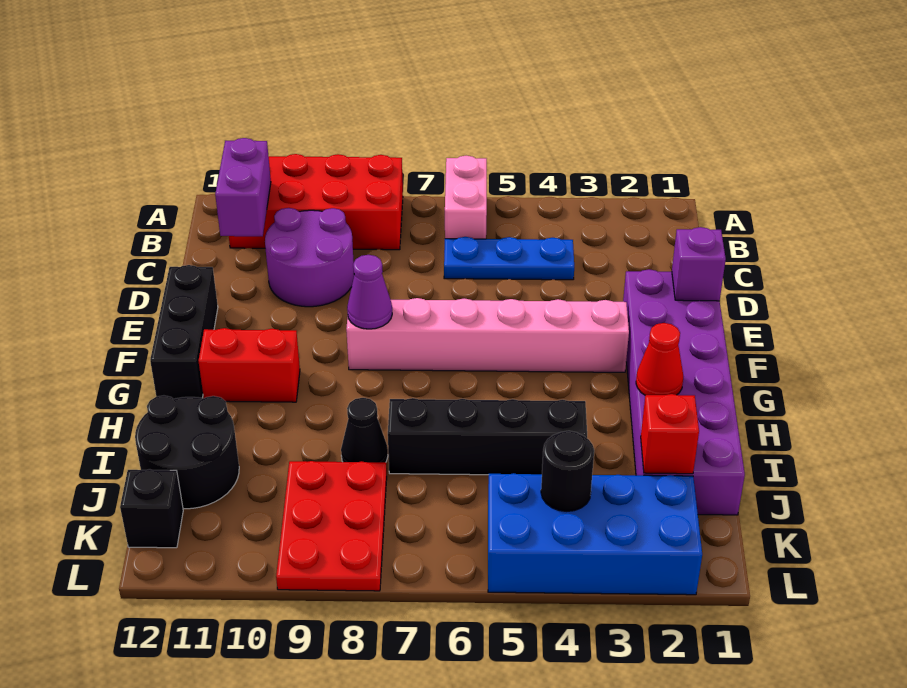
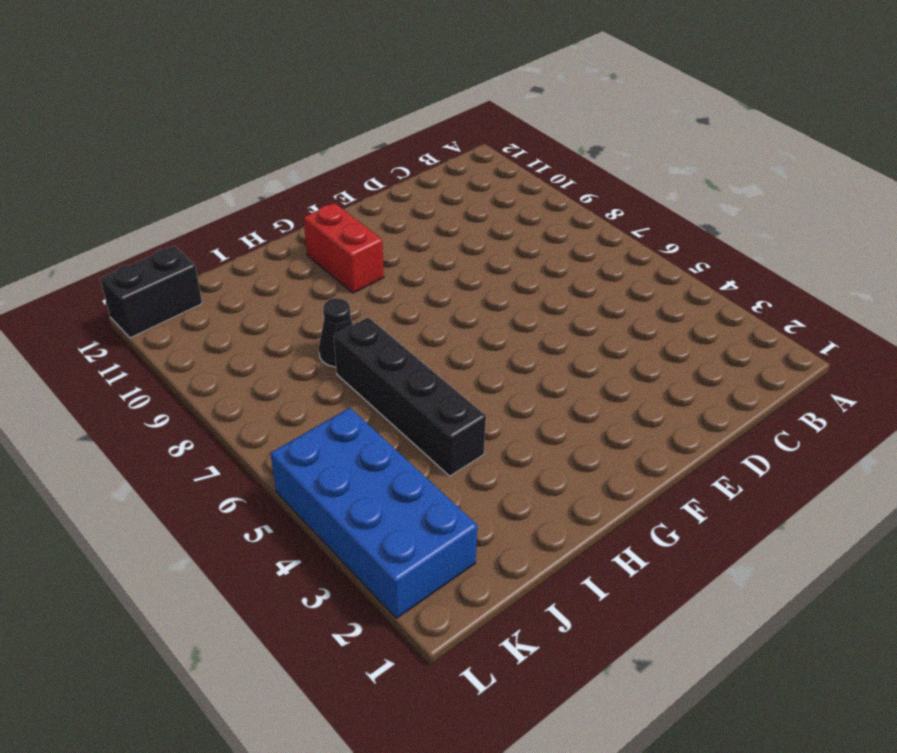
black 1x2 brick [100,246,202,338] -> black 1x1 brick [120,469,183,548]
none -> pink 1x2 brick [445,156,487,239]
none -> red 2x4 brick [229,154,403,250]
none -> blue 1x3 plate [444,237,574,280]

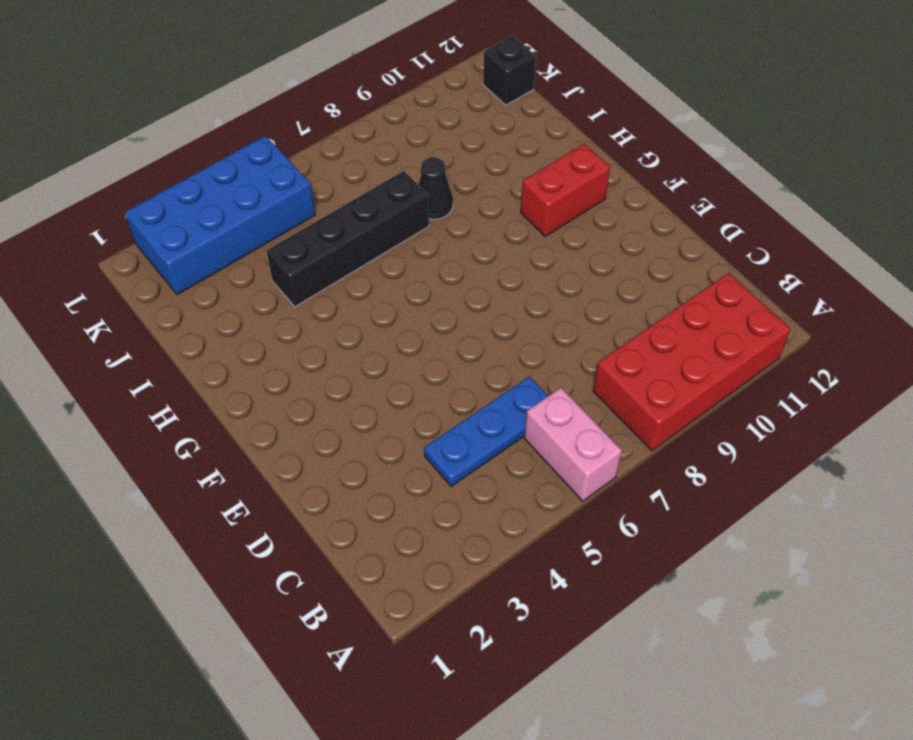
none -> purple 2x2 round brick [265,208,354,307]
none -> purple 2x6 brick [623,269,745,515]
none -> black 1x3 brick [150,265,218,399]

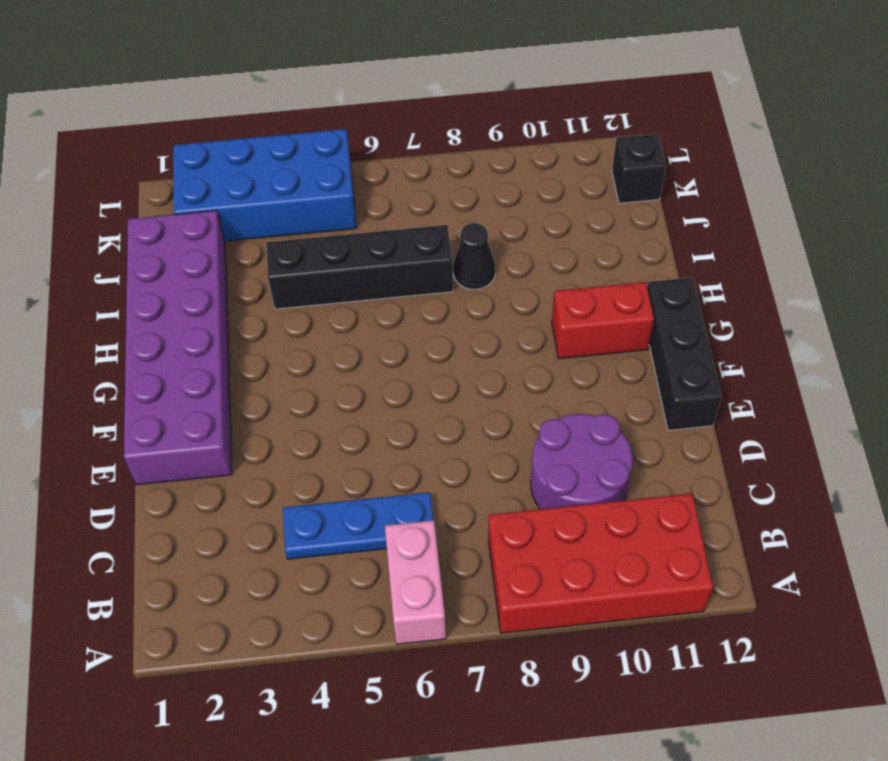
none -> pink 1x6 brick [346,298,629,372]
none -> black 2x2 round brick [135,396,239,509]
none -> red 2x3 plate [276,461,387,591]

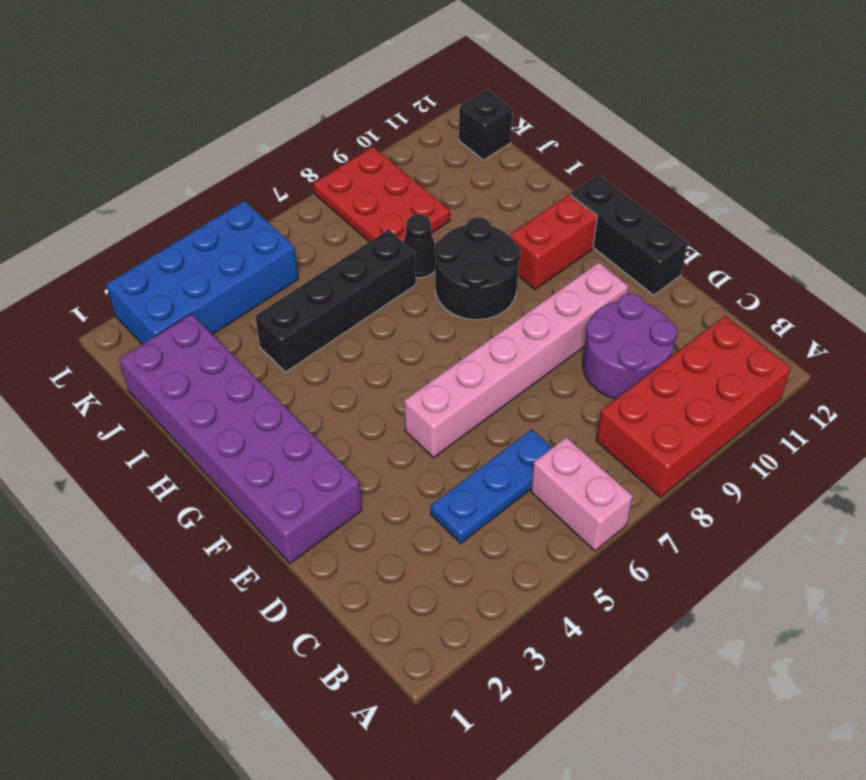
pink 1x6 brick [404,262,628,458] -> pink 1x6 brick moved to [346,298,629,372]
black 2x2 round brick [434,217,520,320] -> black 2x2 round brick moved to [135,396,239,509]
none -> purple 1x2 brick [215,138,271,236]
none -> purple 1x1 brick [672,227,726,301]
none -> purple 1x1 cone [347,255,392,329]

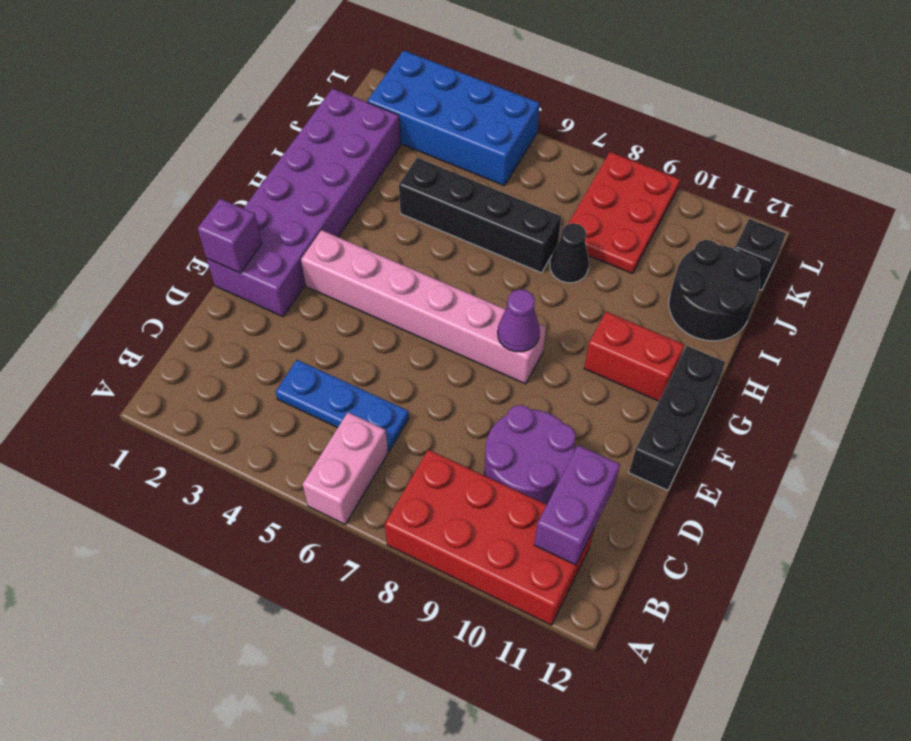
none -> red 1x1 cone [636,323,683,395]
none -> red 1x1 brick [641,394,699,474]
none -> black 1x1 round brick [541,431,594,511]

